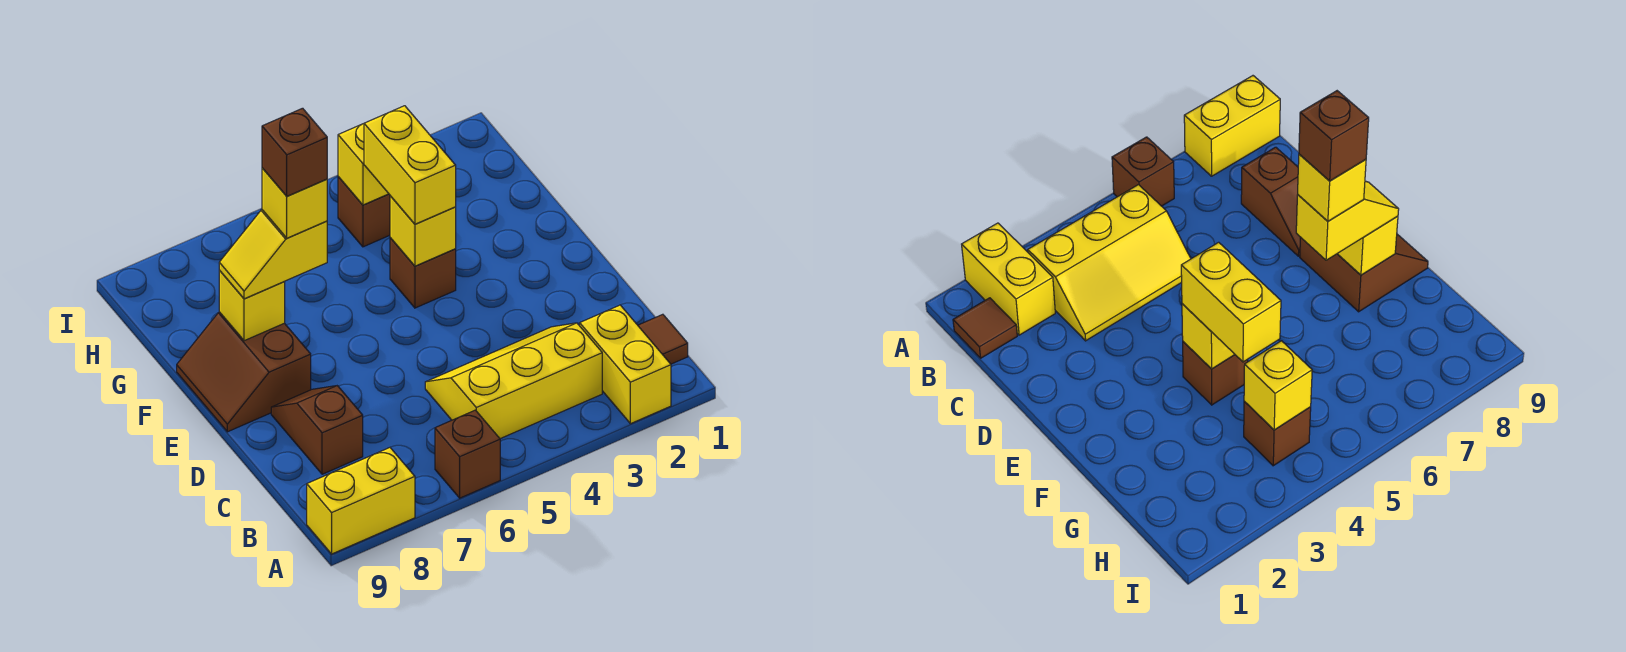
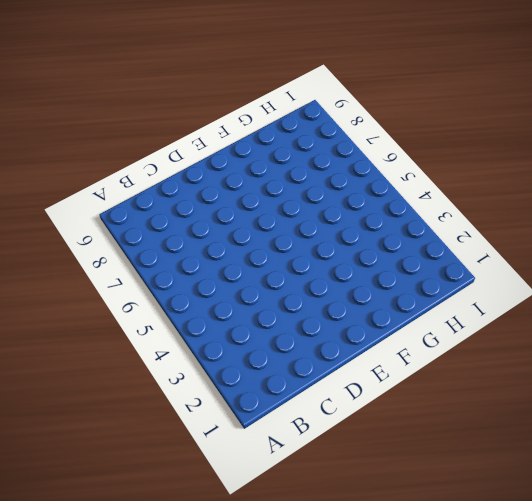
none -> yellow 1x2 brick [580,305,671,424]
none -> brown 1x1 brick [435,410,500,498]
none -> yellow 1x2 brick [307,448,415,554]

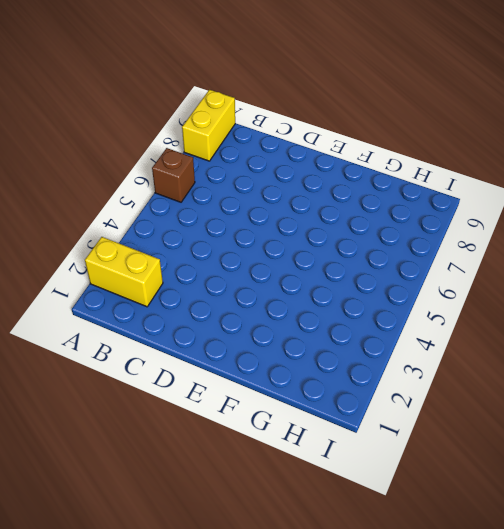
none -> brown 1x1 tile [638,314,688,364]
none -> yellow 2x3 slope [425,323,602,439]
none -> brown 1x2 slope [271,386,363,474]

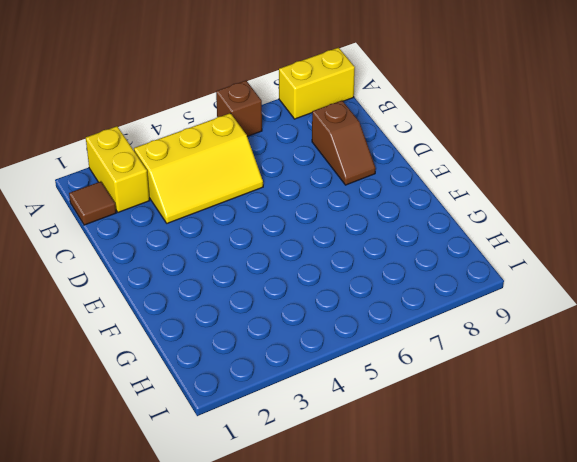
none -> brown 2x2 slope [177,312,311,432]
none -> brown 1x1 brick [390,238,456,308]
none -> brown 1x1 brick [338,177,390,247]

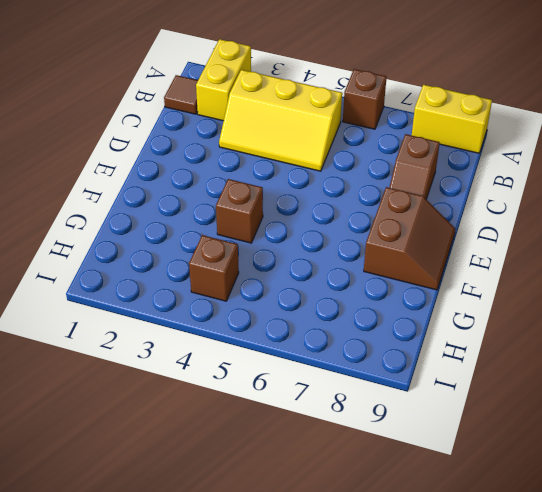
none -> yellow 1x1 brick [390,196,456,266]
none -> yellow 1x1 brick [219,271,285,341]
none -> yellow 1x1 brick [338,124,389,205]

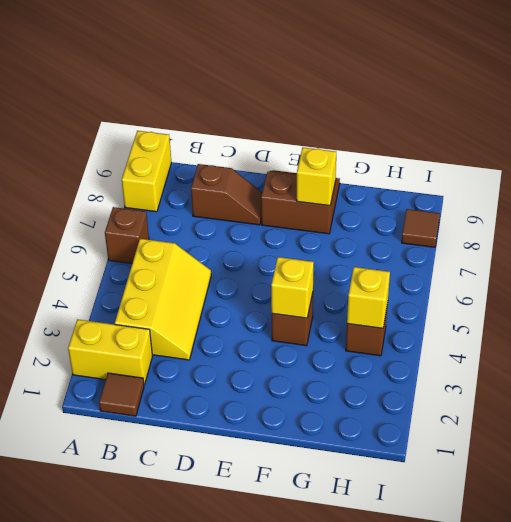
brown 1x1 tile [402,209,440,247] -> none
none -> yellow 1x2 brick [364,106,456,224]
none -> yellow 1x2 slope [219,210,327,299]
none -> yellow 1x1 brick [262,168,327,238]

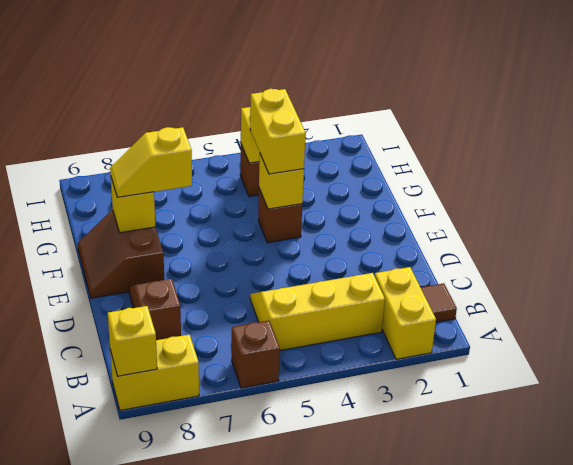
yellow 1x1 brick [108,306,157,376] -> yellow 1x1 brick moved to [262,168,327,238]
none -> brown 1x1 brick [262,108,327,196]

